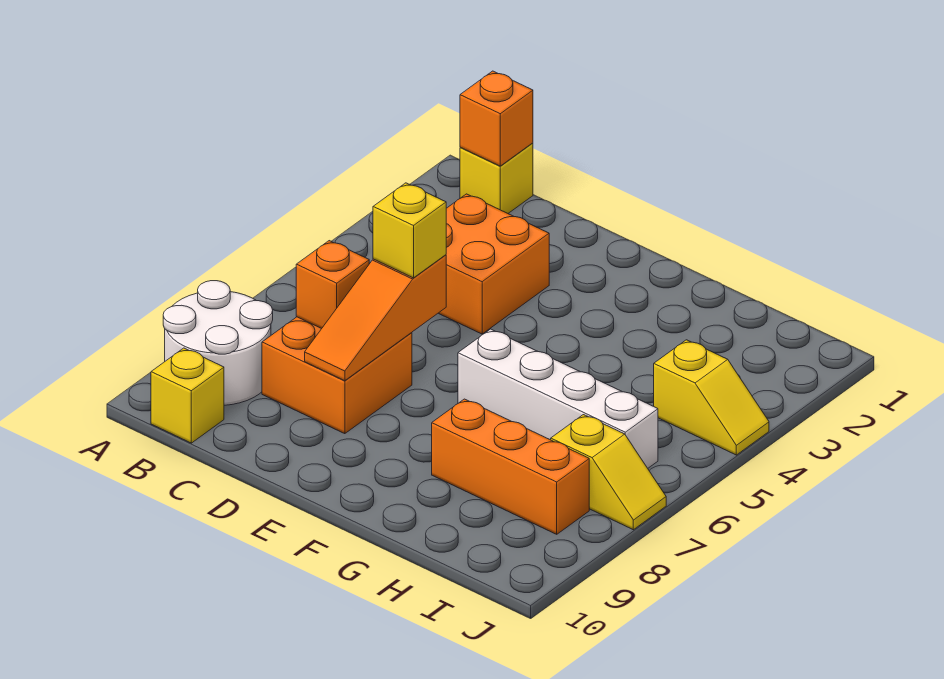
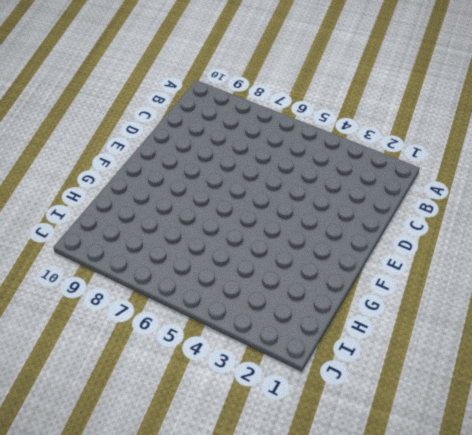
none -> white 2x2 round brick [163,281,273,405]
none -> yellow 1x1 brick [460,143,533,213]
none -> yellow 1x1 brick [151,348,224,443]

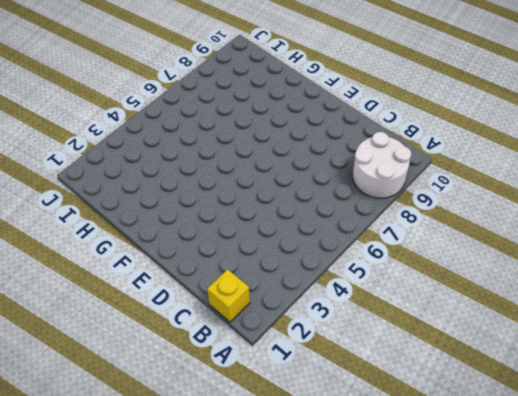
none -> yellow 1x1 brick [151,348,224,443]
none -> orange 2x2 brick [439,194,549,334]
none -> orange 2x2 brick [262,317,412,434]

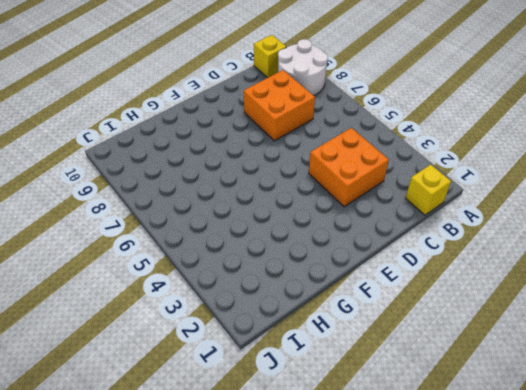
none -> white 1x4 brick [458,329,658,468]
none -> orange 1x3 brick [432,399,589,534]
none -> yellow 1x2 slope [654,340,769,455]

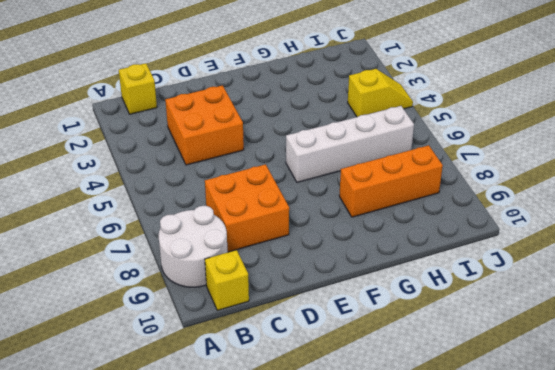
none -> yellow 1x2 slope [551,415,666,530]
none -> orange 1x1 brick [460,71,533,166]
none -> orange 1x1 brick [296,241,369,329]

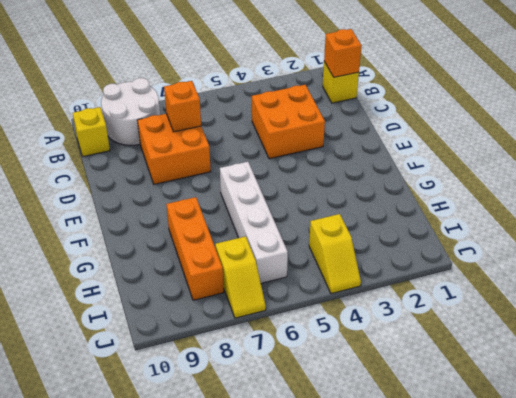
none -> orange 1x3 slope [305,255,446,381]
none -> yellow 1x1 brick [373,183,446,278]

